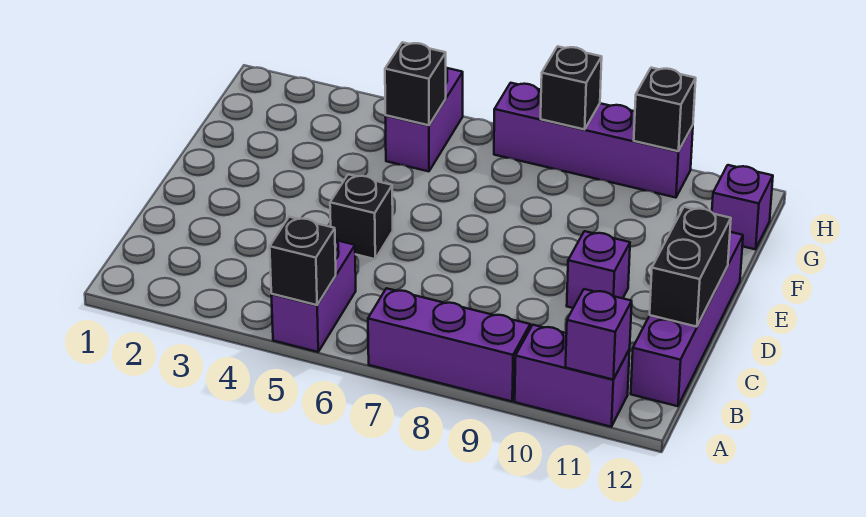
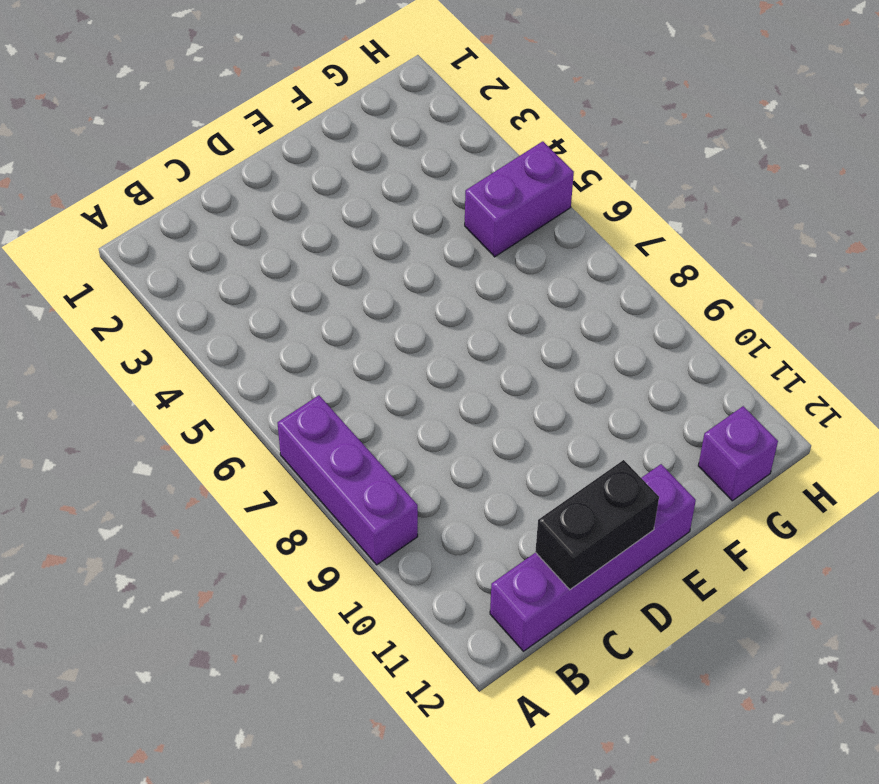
none -> purple 1x2 brick [271,240,356,352]
none -> purple 1x2 brick [515,325,630,427]
none -> black 1x1 brick [330,174,393,259]

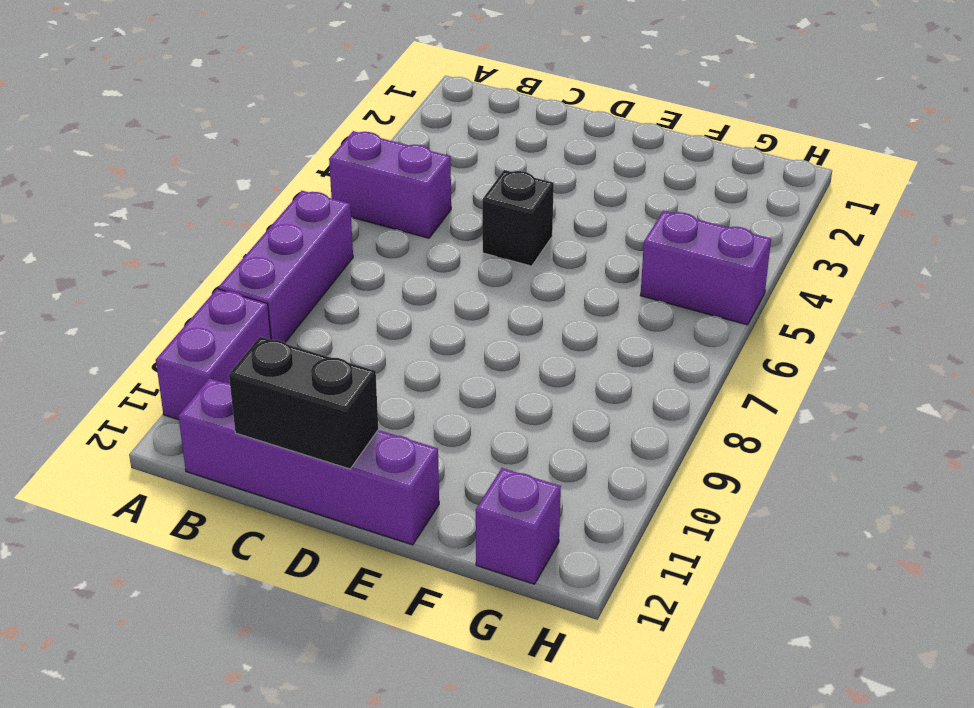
none -> purple 1x1 brick [567,231,630,308]
none -> purple 1x4 brick [494,83,693,198]
none -> black 1x1 brick [270,217,336,305]

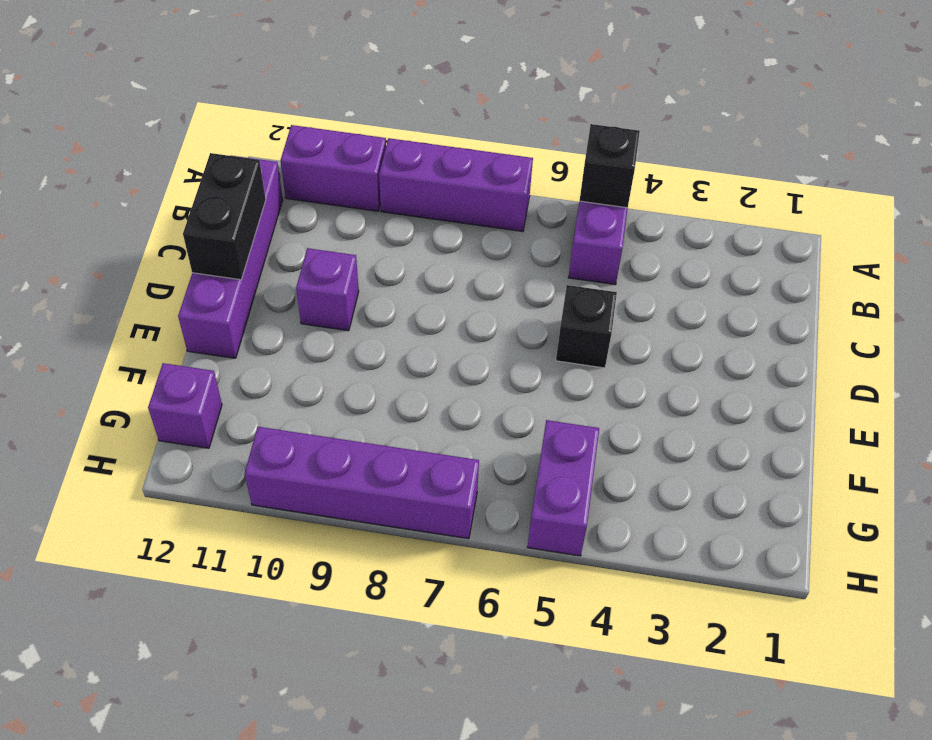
none -> purple 1x1 brick [566,289,632,379]
none -> black 1x1 brick [385,42,446,125]
none -> black 1x1 brick [541,46,602,129]

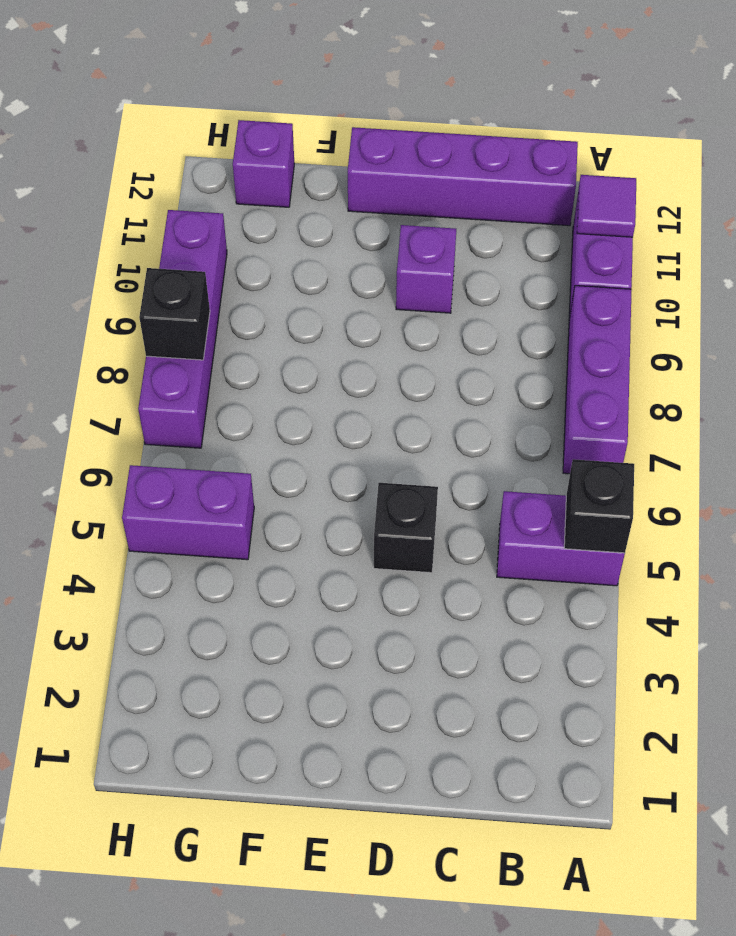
purple 1x1 tile [577,175,636,237] -> purple 1x1 brick [566,289,632,379]
none -> black 1x2 brick [650,207,731,327]
none -> black 1x1 brick [385,42,446,125]
none -> black 1x1 brick [634,68,696,151]

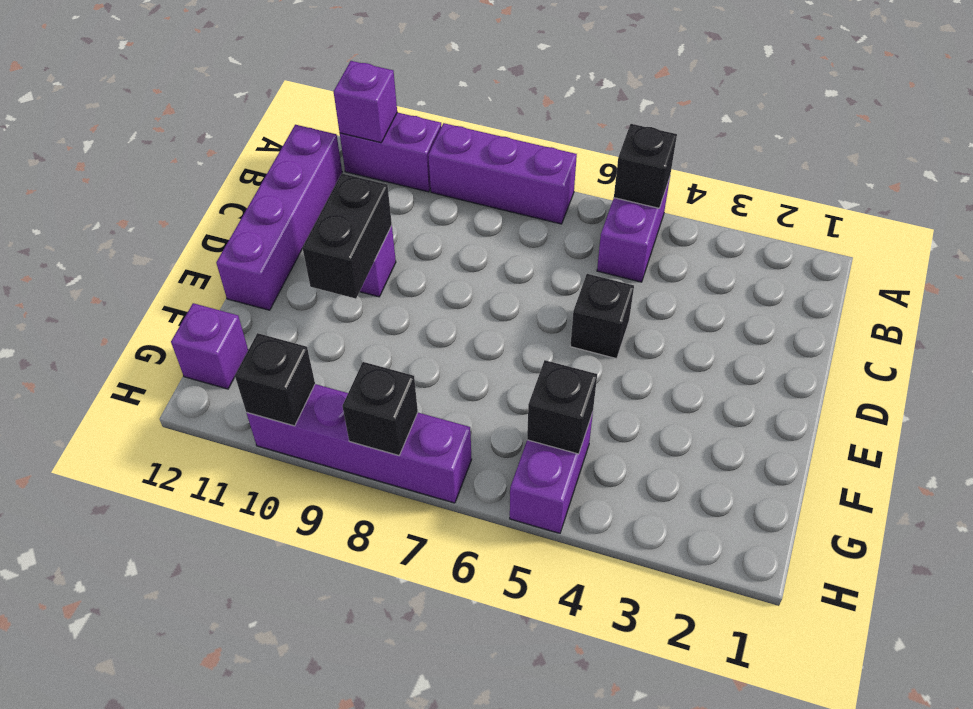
black 1x2 brick [303,174,392,299] -> black 1x2 brick moved to [650,207,731,327]

